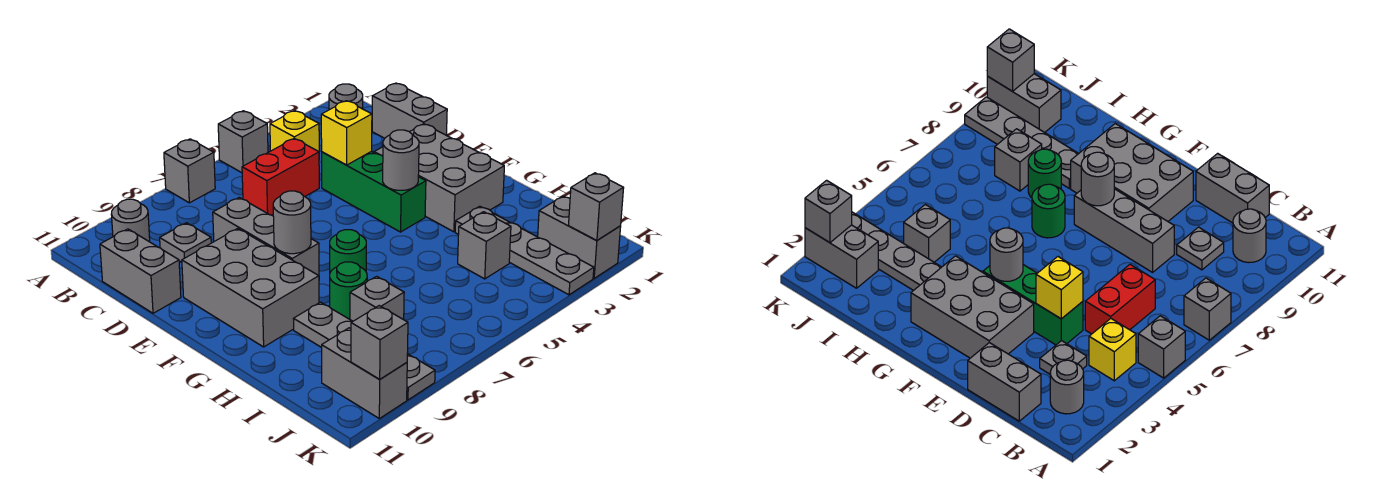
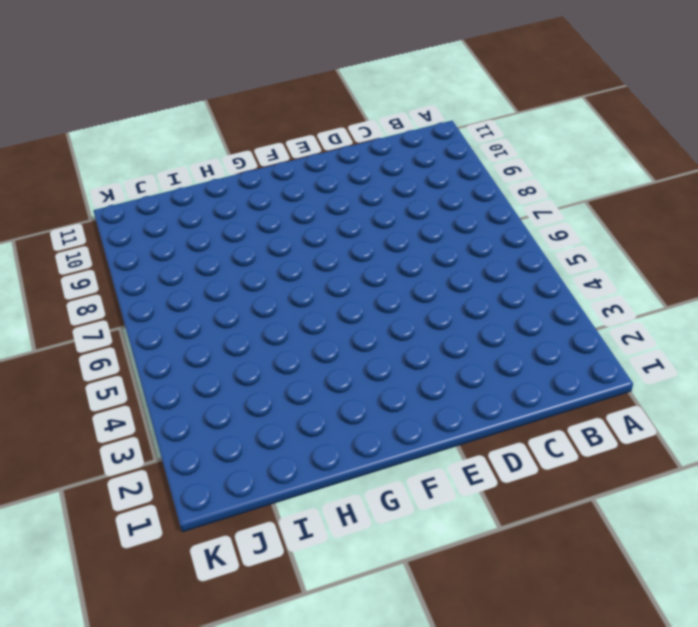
none -> grey 1x1 brick [218,111,268,173]
none -> grey 1x1 brick [164,139,215,203]
none -> grey 1x1 round brick [329,84,363,110]

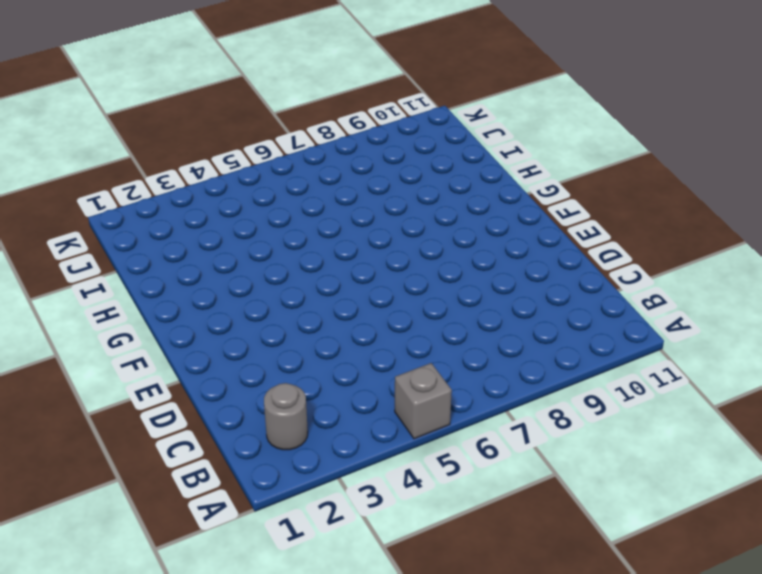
none -> grey 1x1 brick [164,139,215,203]
none -> yellow 1x1 brick [270,111,319,152]
none -> grey 1x1 round brick [111,199,150,242]

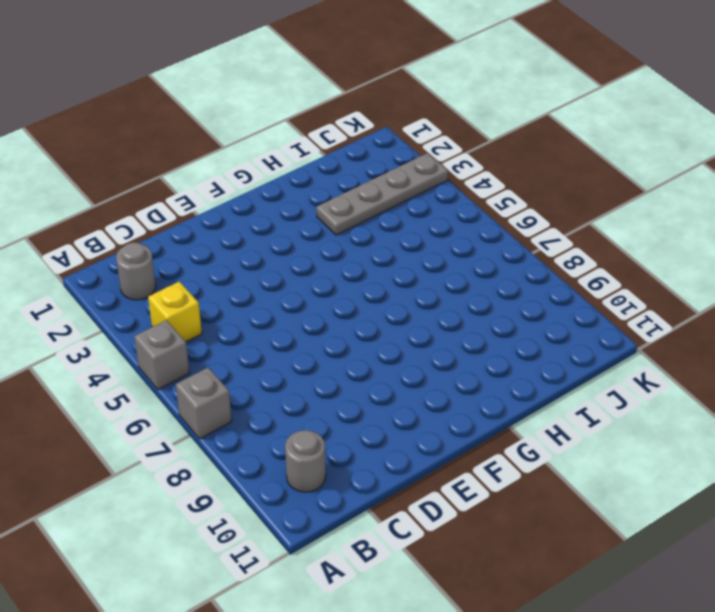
none -> grey 1x2 brick [372,83,447,138]
none -> grey 1x1 plate [1040,341,1087,374]
none -> red 1x2 brick [242,138,319,215]

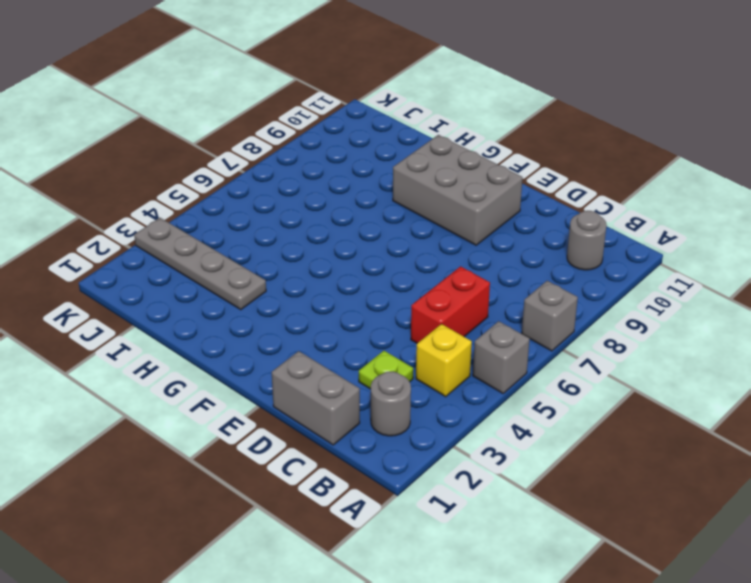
lime 1x1 plate [359,351,413,389] -> grey 1x1 plate [1040,341,1087,374]
none -> grey 1x1 plate [160,223,211,262]
none -> grey 1x2 brick [100,229,181,313]
none -> green 1x3 brick [322,151,426,232]

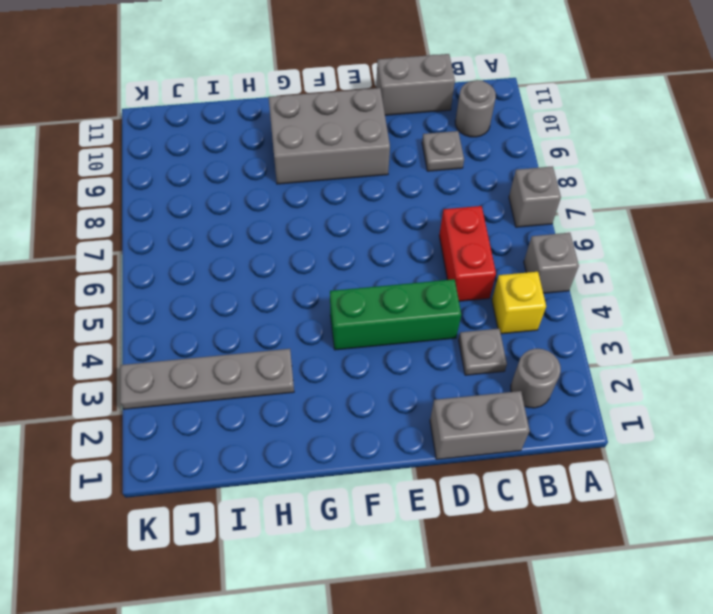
none -> grey 1x3 brick [213,197,319,276]
none -> grey 2x3 brick [374,124,504,232]
none -> green 1x1 round brick [330,230,366,272]

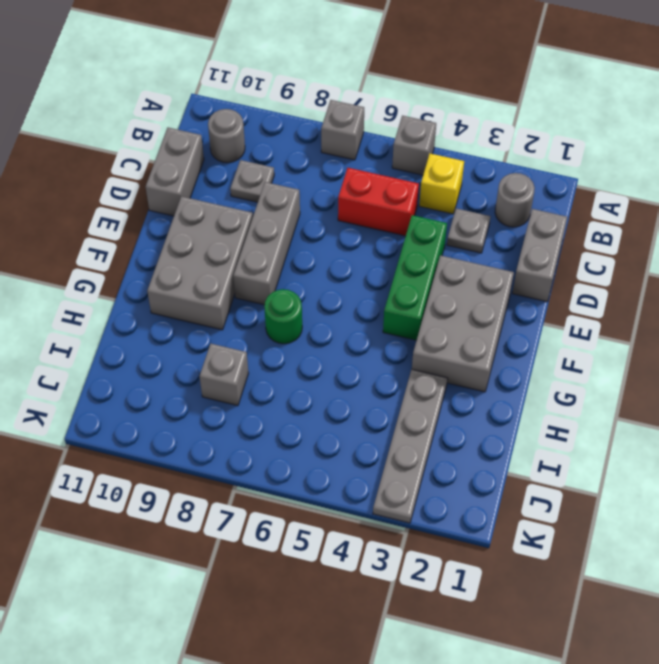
none -> green 1x1 round brick [330,262,367,319]
none -> grey 1x4 plate [294,302,435,400]
none -> grey 1x1 brick [458,212,511,279]

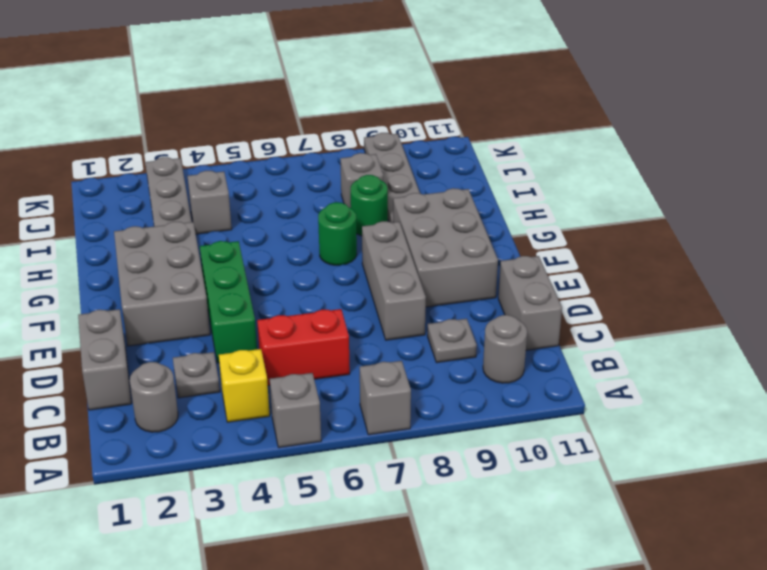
none -> grey 1x2 brick [538,196,621,278]
none -> grey 1x2 brick [322,328,407,418]
none -> yellow 1x1 brick [321,101,372,165]

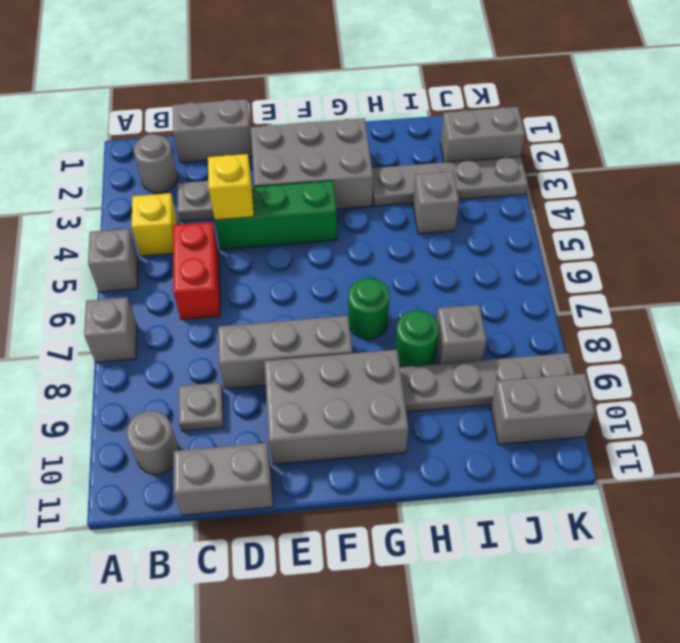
none -> grey 1x1 round brick [383,130,419,190]
none -> grey 1x1 round brick [273,191,311,254]
none -> grey 1x1 brick [569,173,624,240]

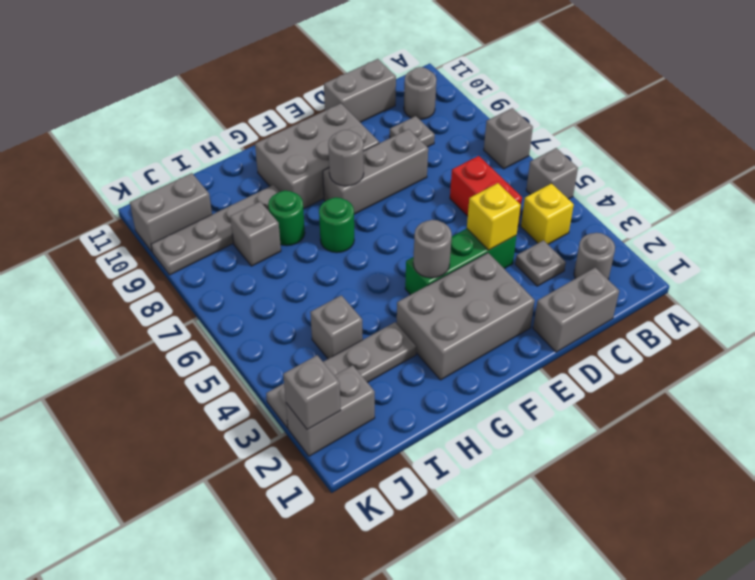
none -> grey 1x1 brick [351,306,408,379]

